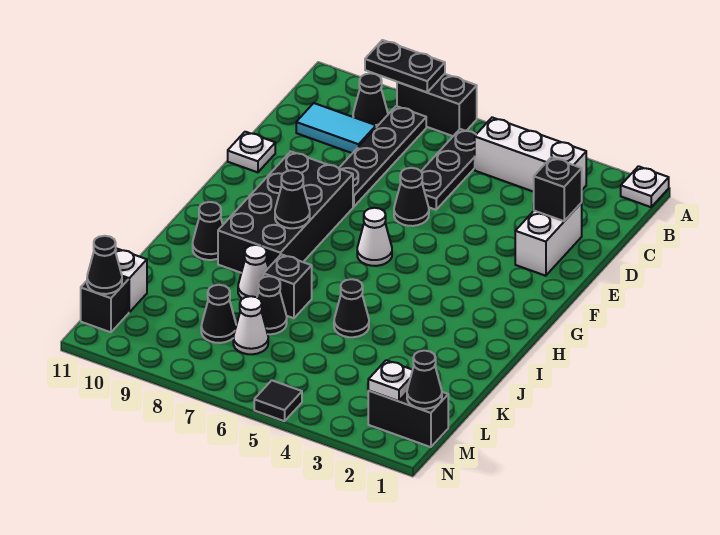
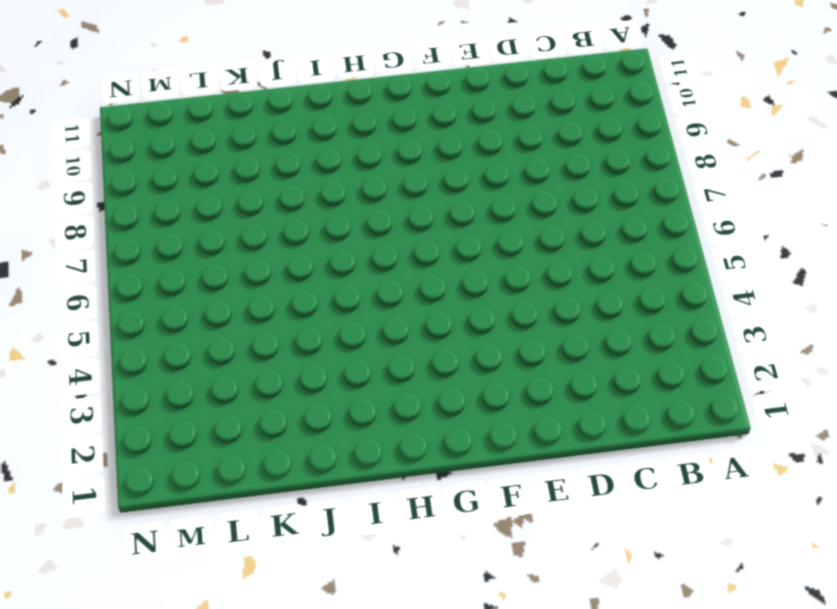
none -> white 1x1 plate [621,166,669,207]
none -> black 1x2 brick [397,74,477,136]
none -> white 1x3 brick [475,117,586,192]

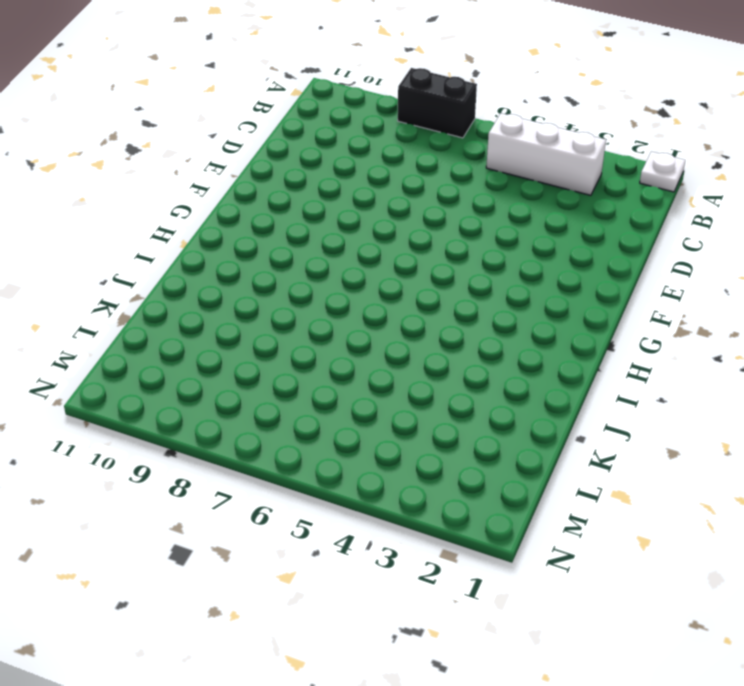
none -> black 1x3 plate [421,129,476,210]
none -> black 1x4 plate [339,106,426,207]
none -> black 1x1 cone [353,73,388,127]

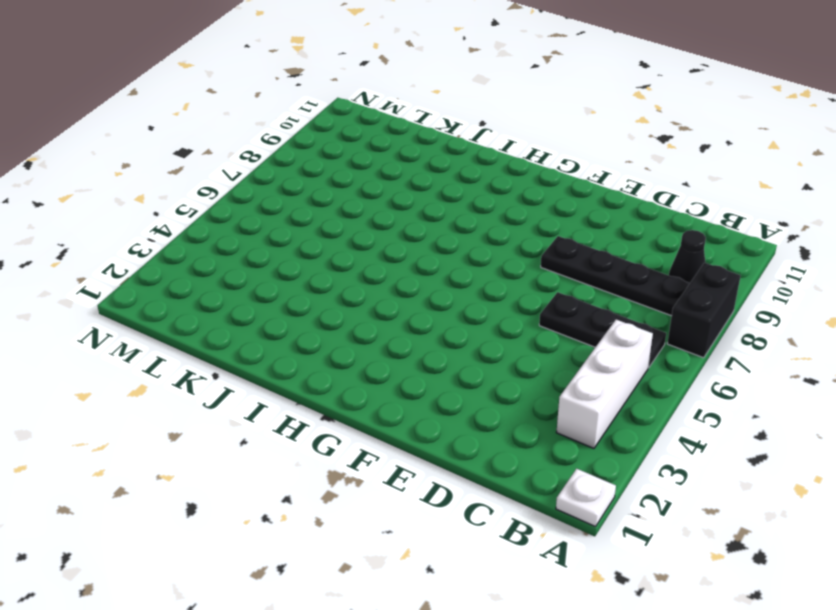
none -> cyan 1x2 tile [296,103,376,153]
none -> white 1x2 brick [515,203,582,276]
none -> black 1x1 cone [394,168,429,226]

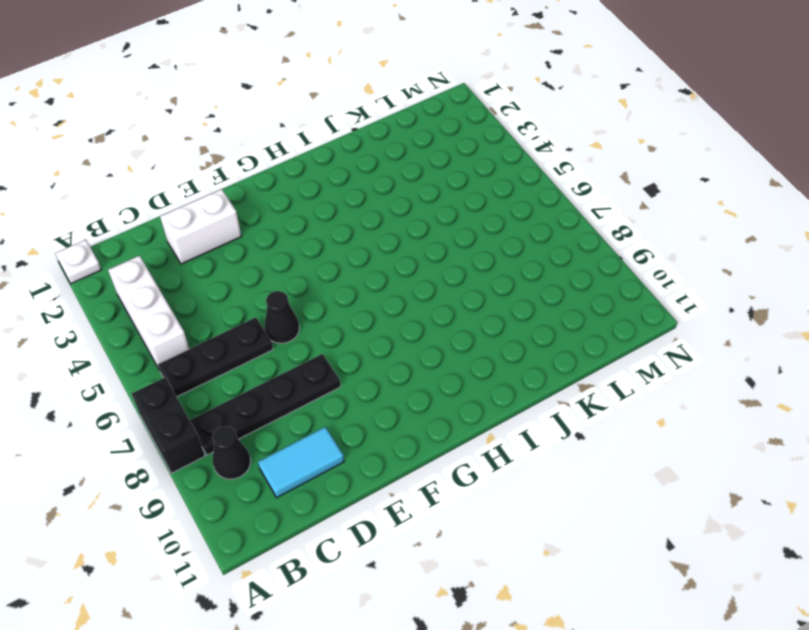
cyan 1x2 tile [258,427,344,498] -> cyan 1x2 tile turned to [296,103,376,153]
none -> white 1x1 plate [228,132,275,172]
none -> black 2x4 brick [218,152,353,273]
none -> white 1x1 cone [357,208,392,266]

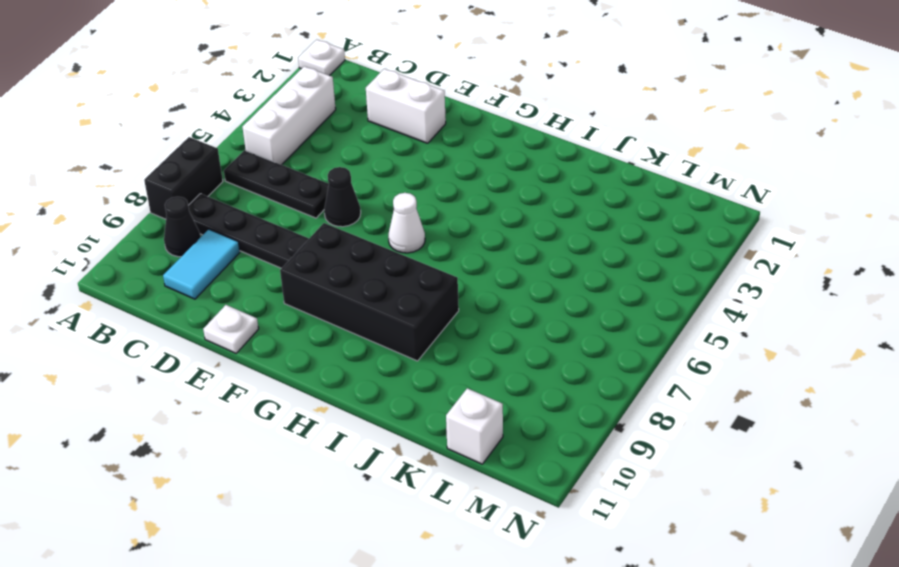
none -> black 1x1 cone [193,202,223,260]
none -> black 1x1 cone [334,279,369,337]
none -> black 1x1 brick [264,254,312,318]

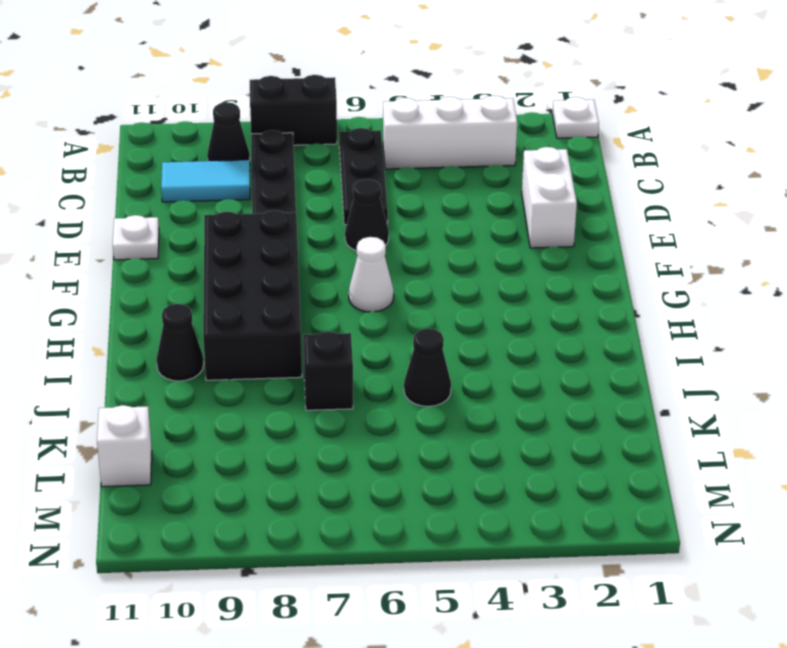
none -> white 1x1 cone [238,245,268,299]
none -> black 1x1 cone [257,276,287,334]
none -> white 1x1 cone [233,296,268,354]

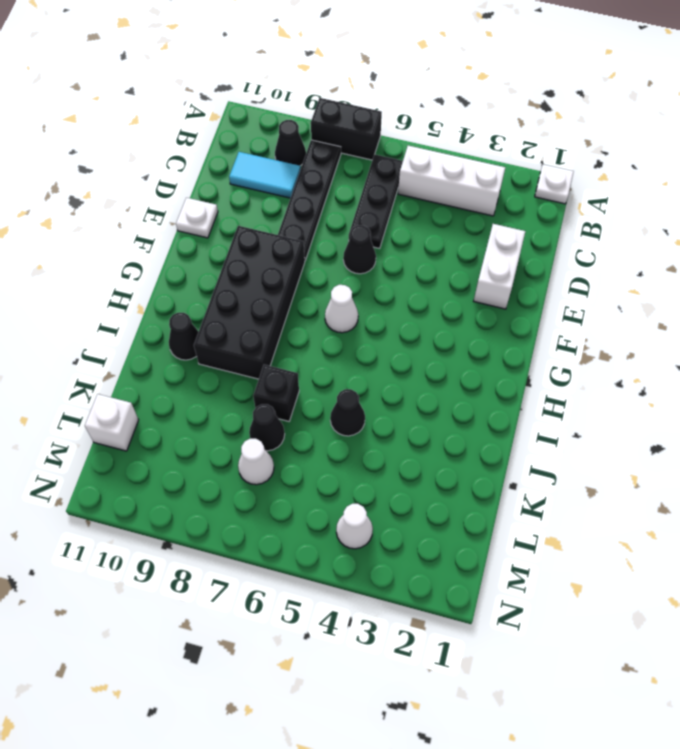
white 1x1 cone [336,504,373,549] -> white 1x1 cone moved to [238,245,268,299]
none -> black 1x1 cone [201,285,236,343]
none -> black 1x2 brick [368,391,448,447]
none -> black 1x1 brick [81,277,129,332]

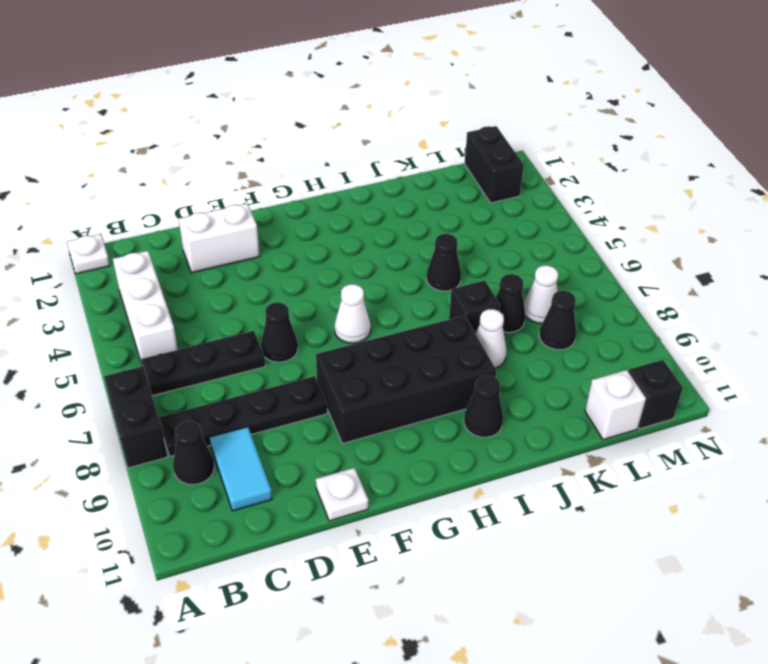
none -> black 1x1 tile [254,380,302,421]
none -> black 1x2 plate [365,40,445,92]
none -> black 1x1 brick [534,157,582,221]

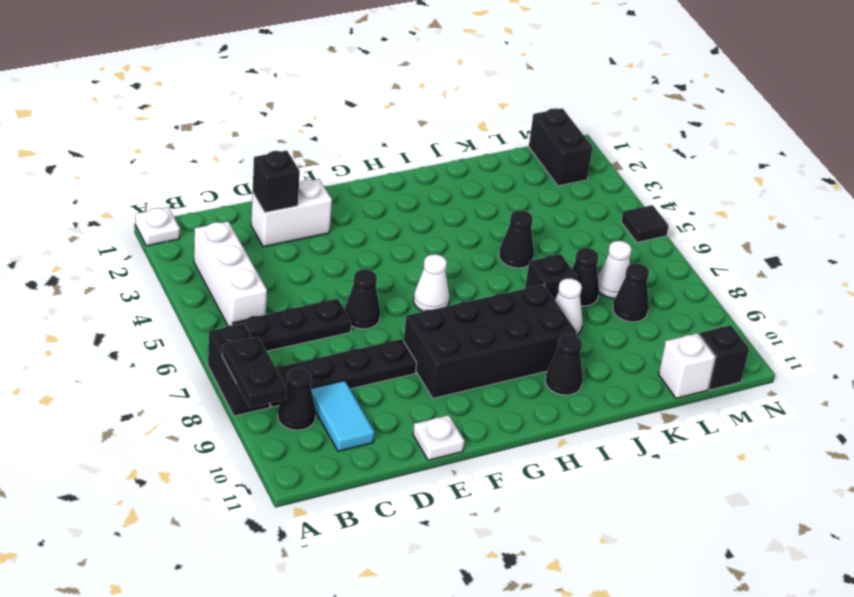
none -> black 1x1 cone [275,170,310,228]
none -> black 1x1 cone [407,351,442,409]
none -> white 1x1 plate [368,360,412,401]

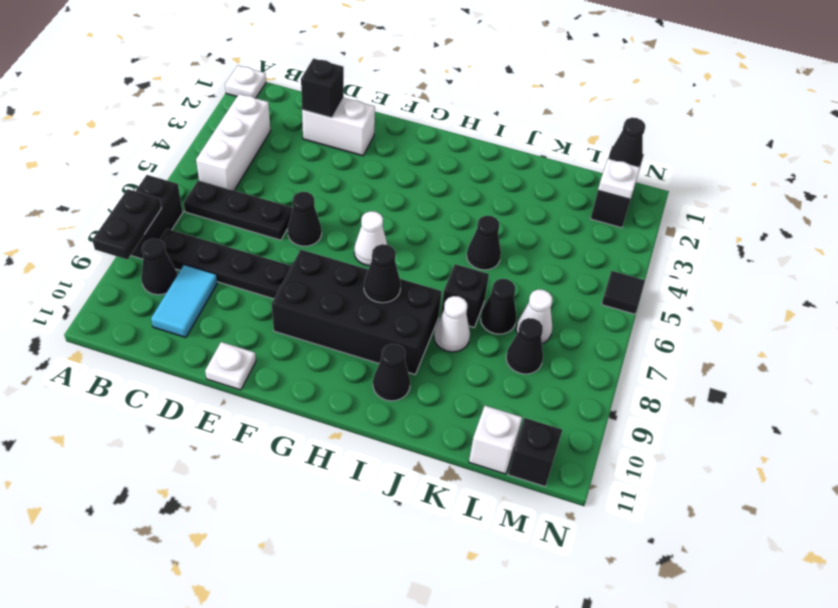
none -> black 1x1 cone [87,236,122,294]

